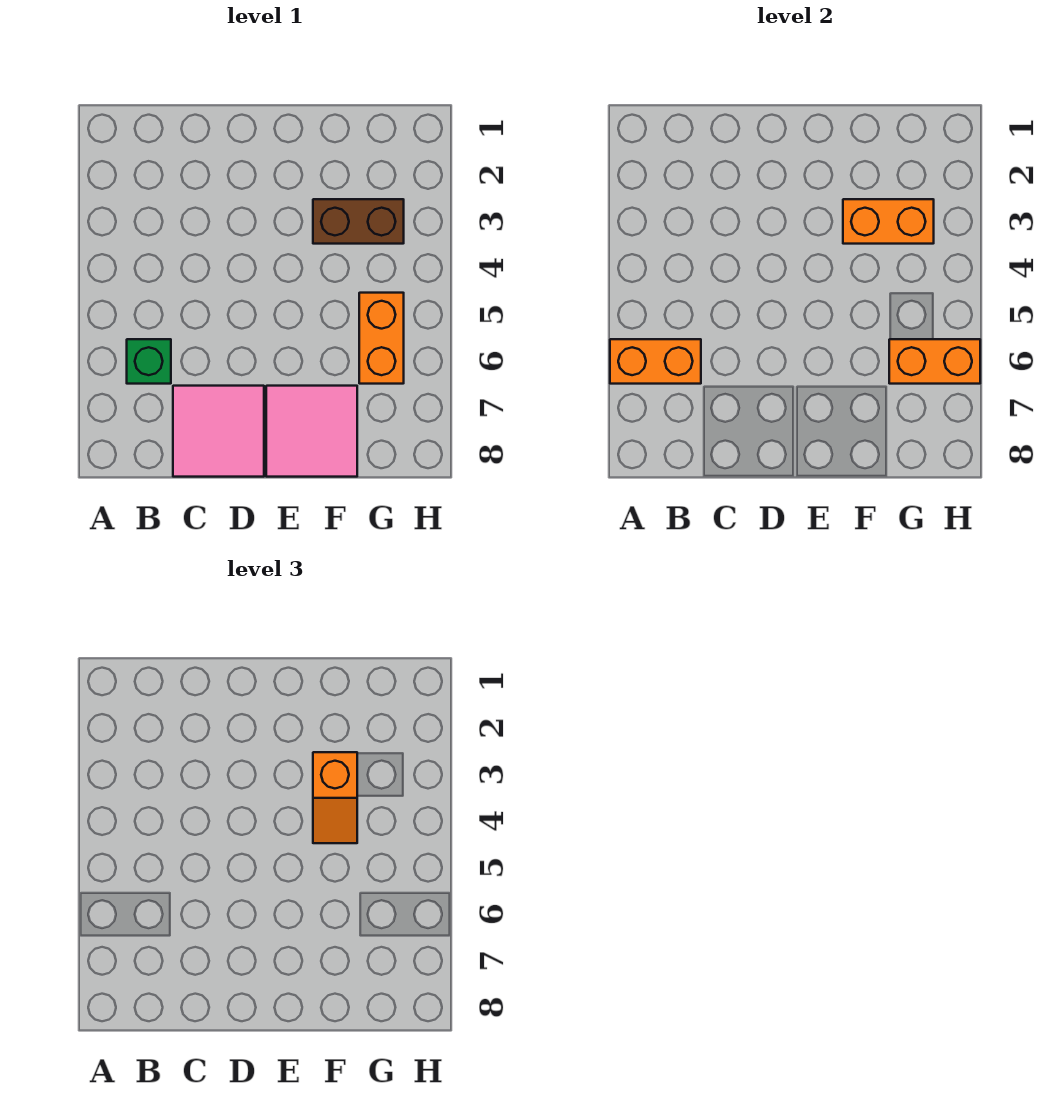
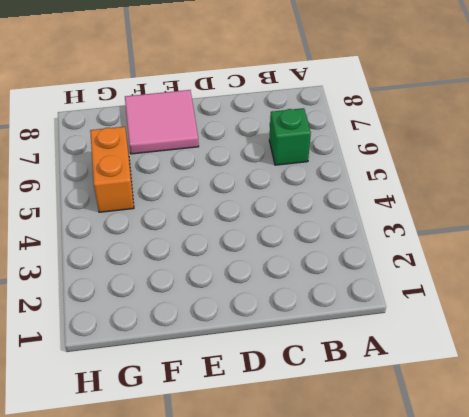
none -> pink 2x2 tile [173,386,264,477]
none -> brown 1x2 brick [313,199,404,244]

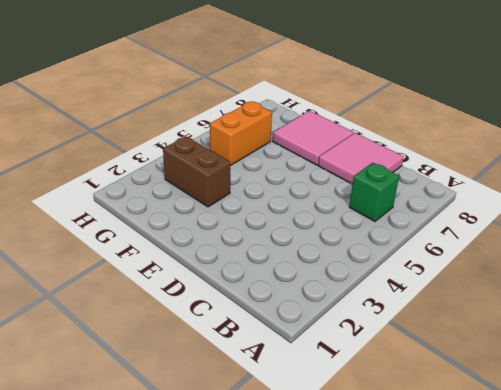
none -> orange 1x2 brick [610,339,701,384]
none -> orange 1x2 brick [843,199,934,244]

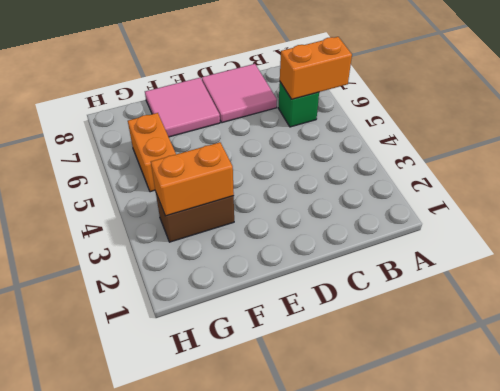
none -> orange 1x2 brick [889,339,980,384]
none -> orange 1x2 slope [313,752,357,843]

